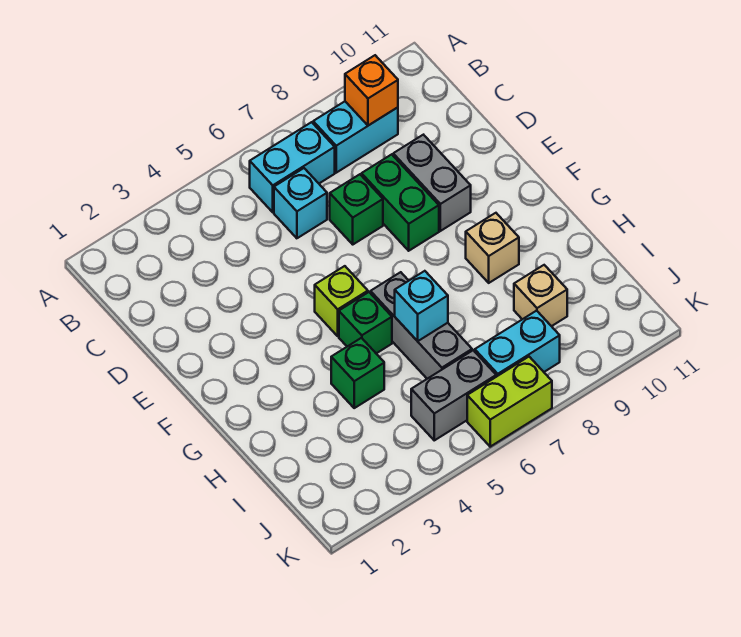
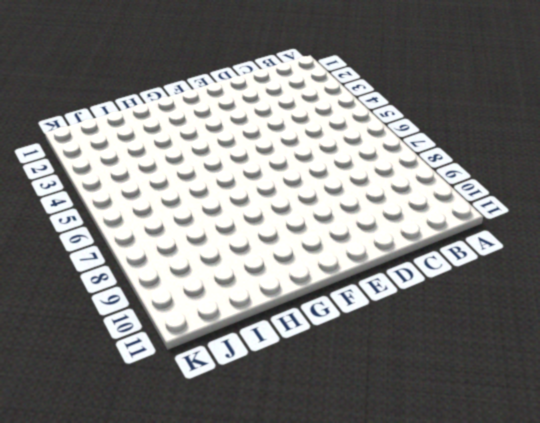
none -> cyan 1x2 brick [250,122,335,212]
none -> cyan 1x2 brick [313,102,398,173]
none -> cyan 1x1 brick [274,168,327,238]

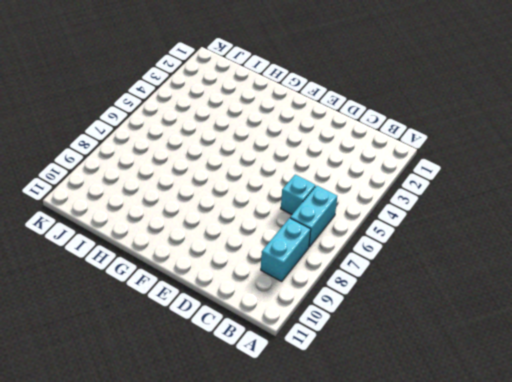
none -> green 1x1 brick [330,174,383,244]
none -> green 1x2 brick [362,154,439,251]
none -> grey 1x2 brick [393,135,471,231]

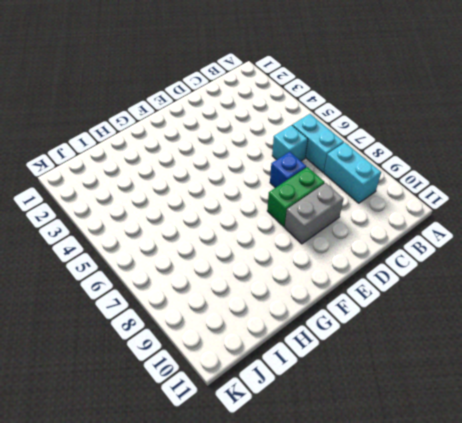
blue 1x1 brick [270,152,307,188] -> green 1x1 brick [330,174,383,244]
none -> lime 1x1 brick [315,266,368,336]
none -> green 1x1 brick [339,292,392,353]
none -> grey 1x3 brick [371,272,472,379]

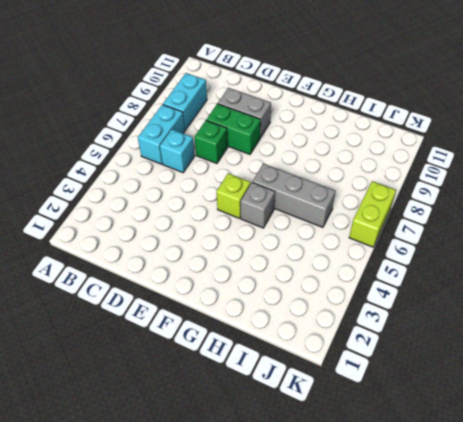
grey 1x1 brick [241,183,275,228] -> green 1x1 brick [339,292,392,353]
none -> tan 1x1 brick [466,213,519,283]
none -> green 1x1 brick [331,338,384,408]
none -> tan 1x1 brick [514,265,567,326]

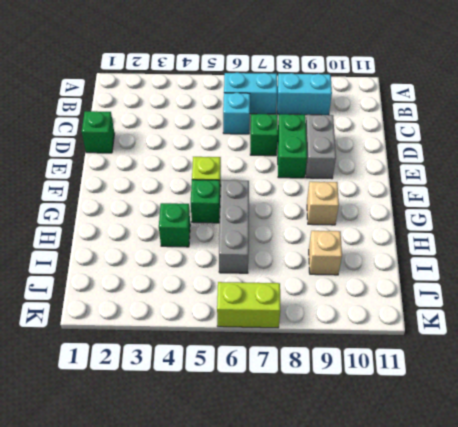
green 1x1 brick [82,111,114,153] -> none
none -> grey 1x2 brick [411,350,496,440]
none -> cyan 1x2 brick [475,311,560,377]
none -> orange 1x1 brick [345,55,398,126]

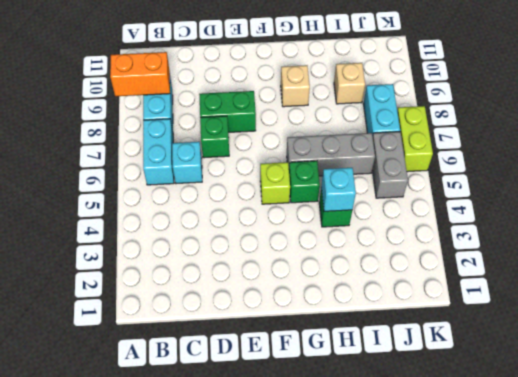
orange 1x2 brick [110,52,170,96] -> orange 1x1 brick [345,55,398,126]
cyan 1x1 brick [321,168,356,211] -> cyan 1x1 brick moved to [395,271,448,341]
none -> grey 1x2 brick [393,135,471,231]

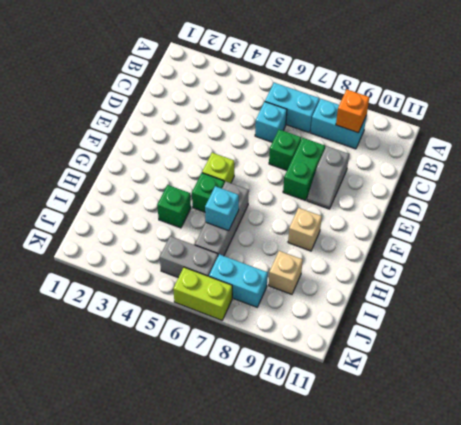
grey 1x2 slope [307,146,349,209] -> grey 1x2 brick [393,135,471,231]

